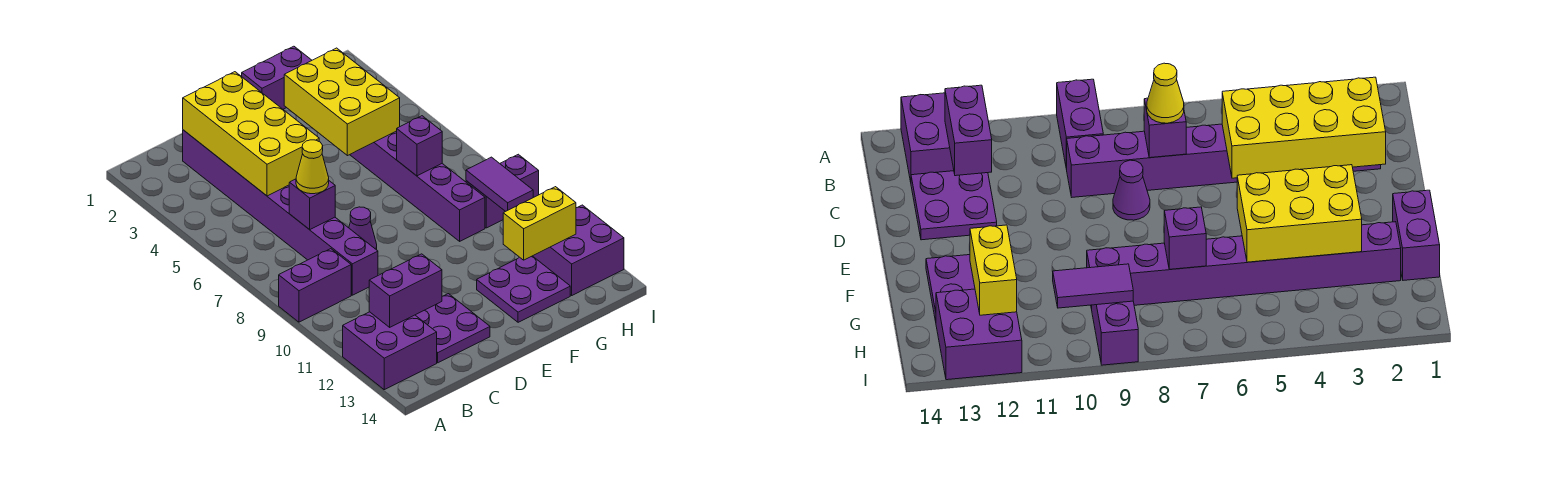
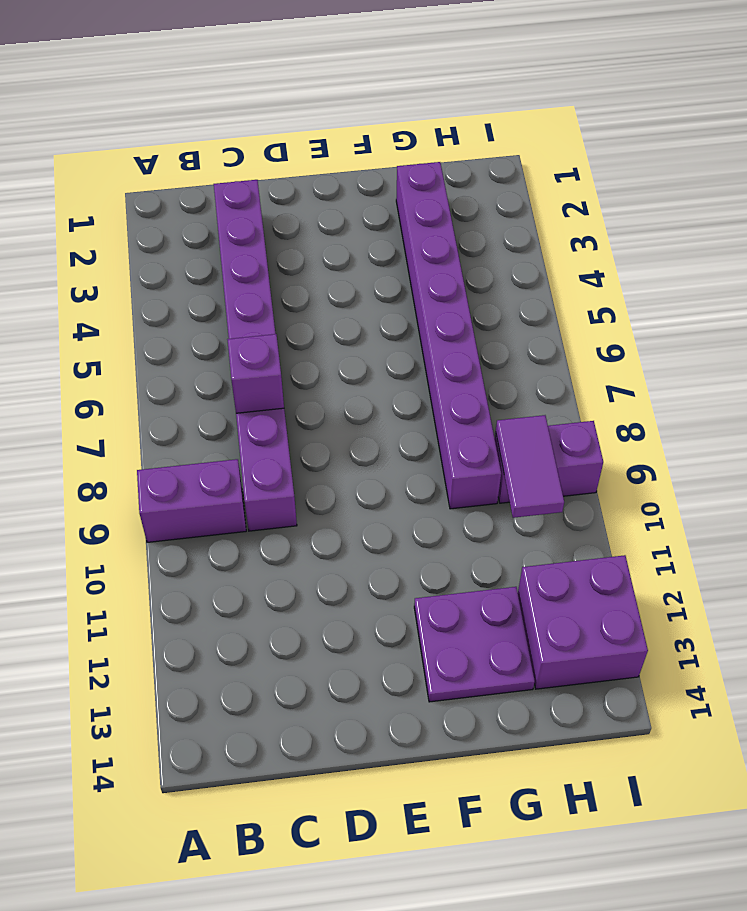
none -> purple 2x2 brick [343,312,437,390]
none -> purple 2x2 plate [416,294,490,363]
none -> purple 1x1 cone [349,207,377,250]

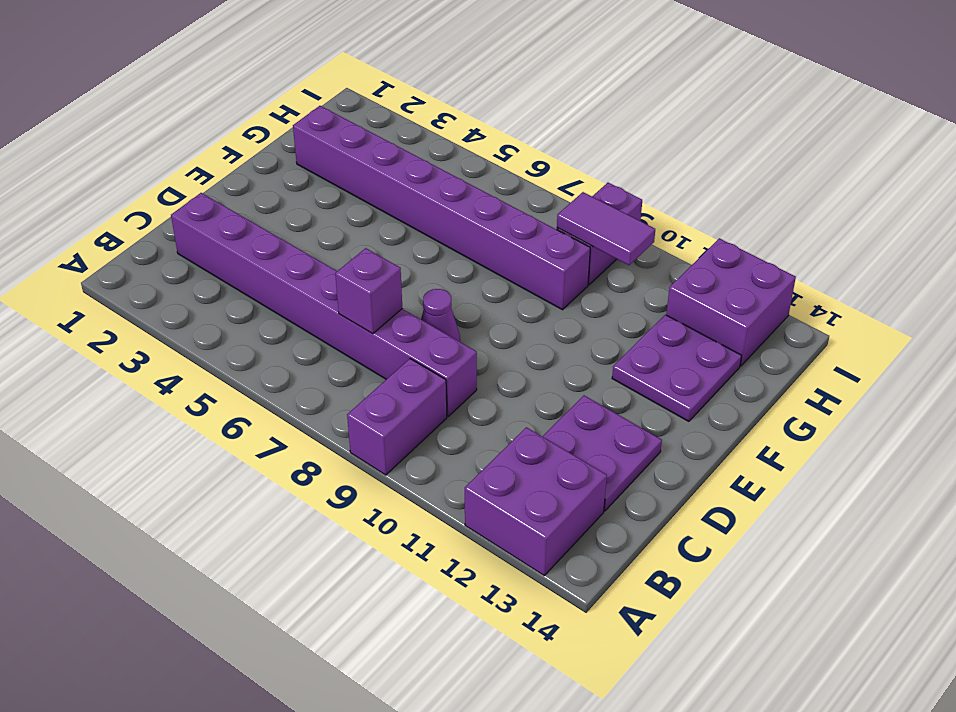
none -> purple 1x2 brick [242,46,312,109]
none -> purple 1x2 brick [369,254,442,327]
none -> yellow 2x4 brick [183,72,319,196]

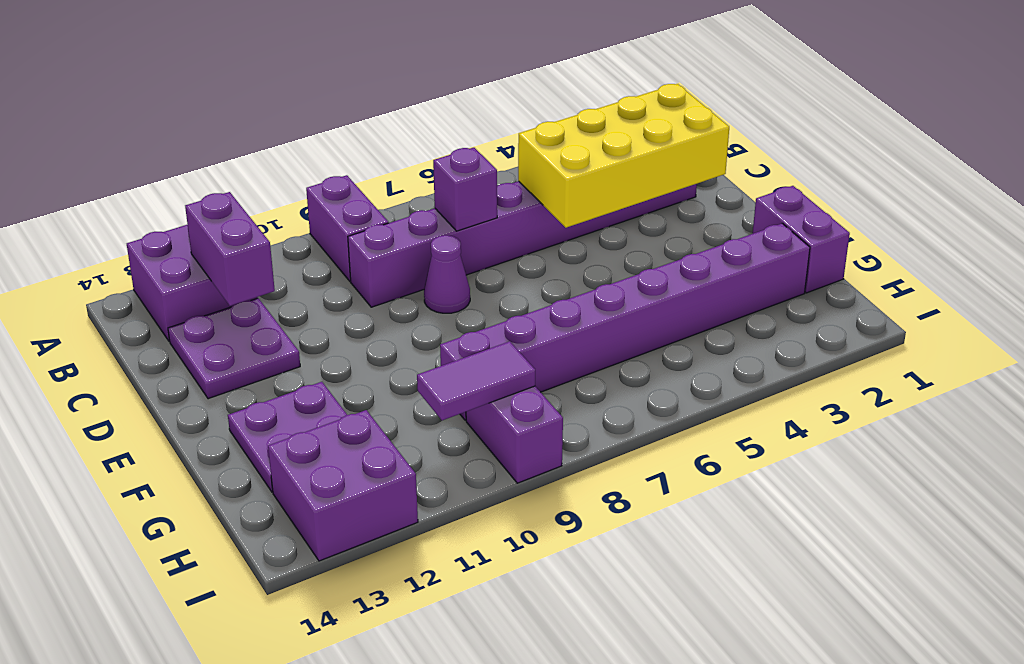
none -> yellow 2x3 brick [284,48,400,156]
none -> purple 1x1 brick [397,116,442,176]
none -> yellow 1x2 brick [503,187,576,260]

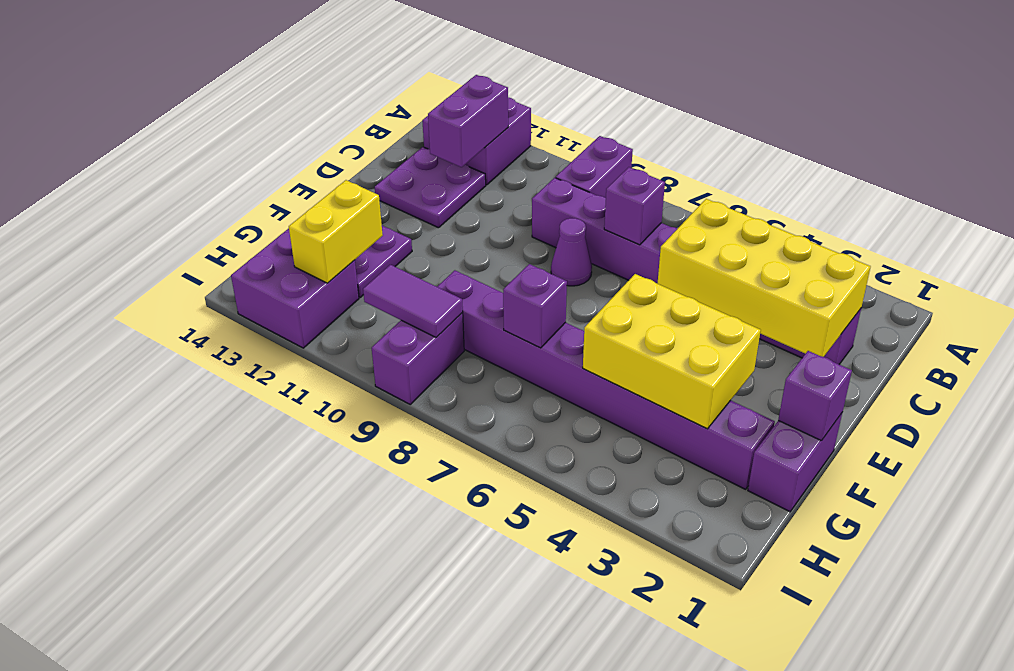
purple 1x1 brick [778,351,852,441] -> none
none -> yellow 1x1 cone [296,140,329,194]

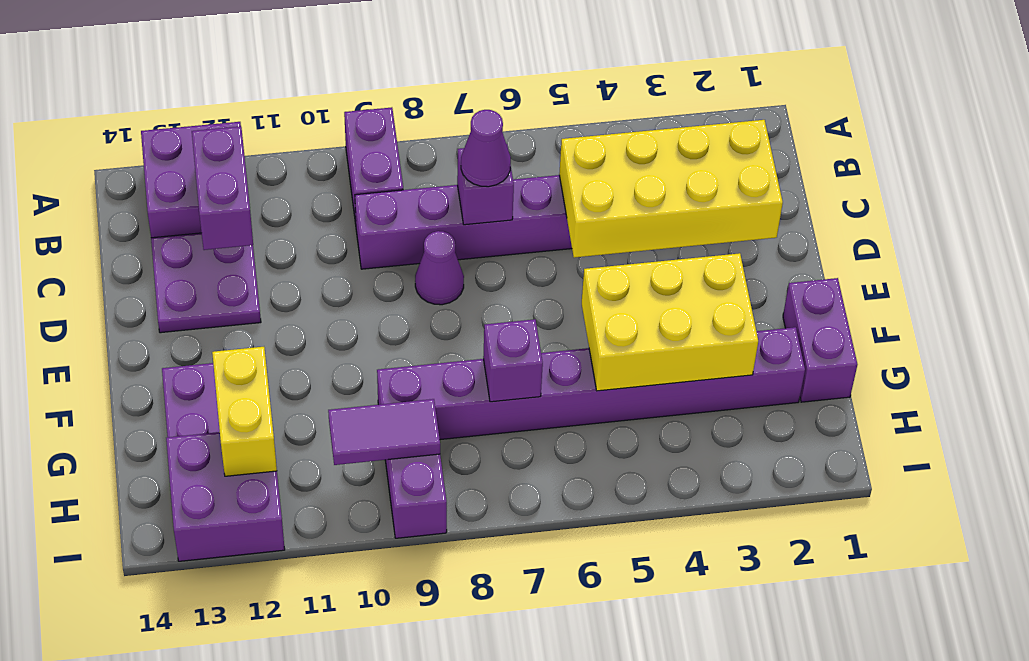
purple 1x1 cone [461,110,511,187] -> yellow 1x1 cone [296,140,329,194]

